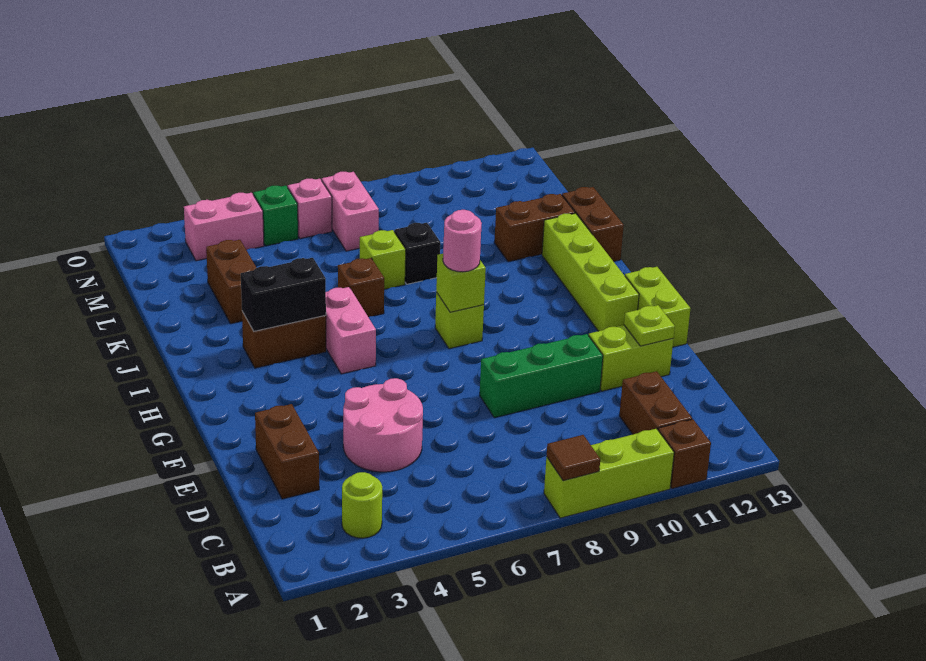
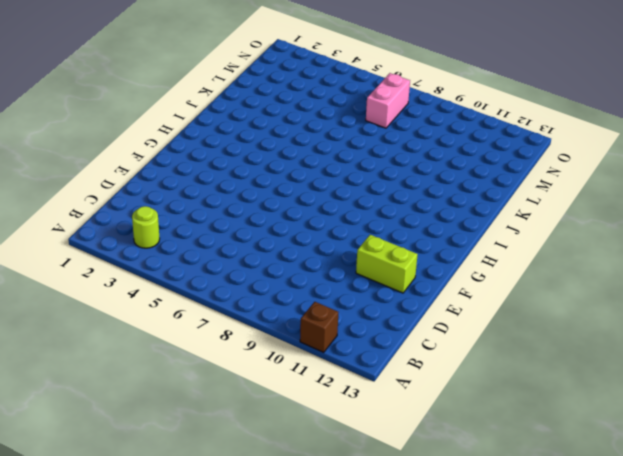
none -> lime 1x3 brick [544,429,674,518]
none -> brown 1x2 brick [619,371,692,434]
none -> brown 1x2 brick [255,404,319,499]

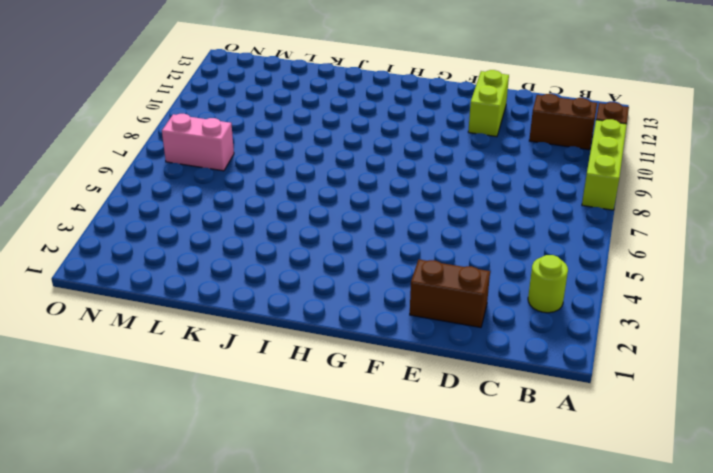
none -> pink 2x2 round brick [343,378,423,472]
none -> green 1x3 brick [480,334,603,418]
none -> lime 1x2 brick [625,267,691,347]

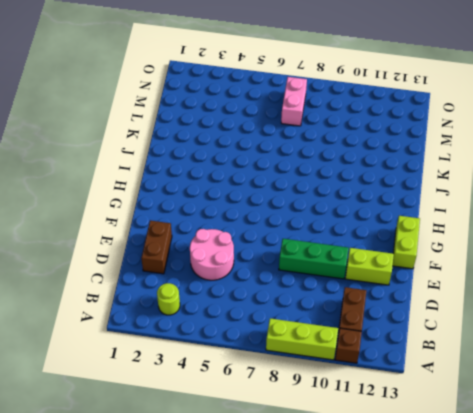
none -> lime 1x4 brick [542,213,639,331]
none -> pink 1x2 brick [326,287,376,374]
none -> lime 1x1 brick [435,292,484,349]

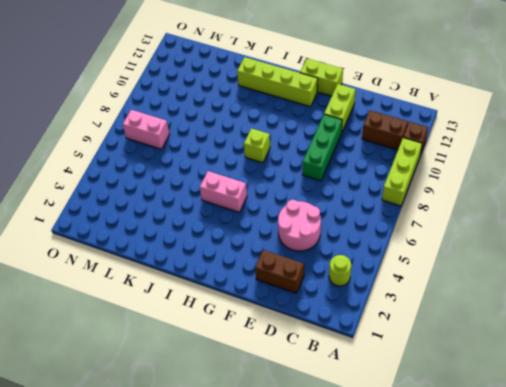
none -> brown 1x2 brick [242,312,326,368]
none -> brown 1x1 brick [338,258,384,317]
none -> brown 1x2 brick [562,187,624,262]

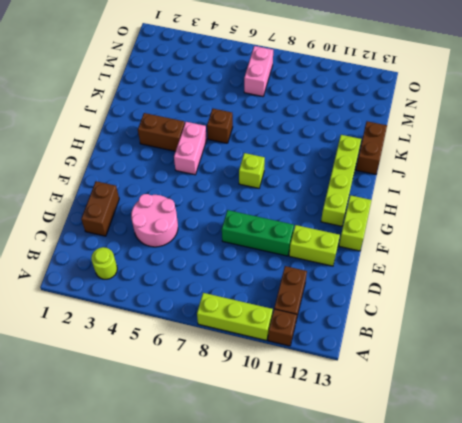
none -> brown 1x2 brick [206,240,256,324]
none -> lime 1x1 brick [360,230,406,289]
none -> black 1x1 brick [394,223,440,284]

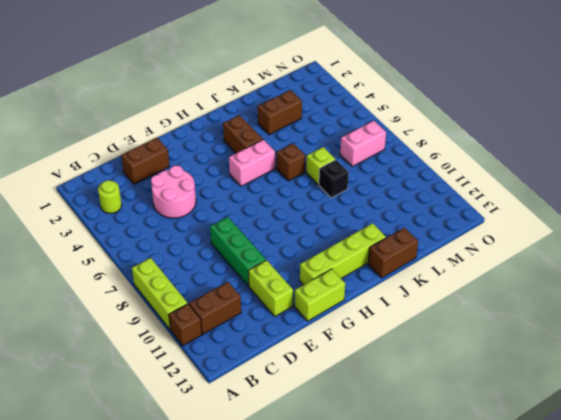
none -> lime 1x1 brick [435,292,484,349]
none -> brown 1x2 brick [494,194,575,262]
none -> pink 1x2 brick [184,193,264,261]

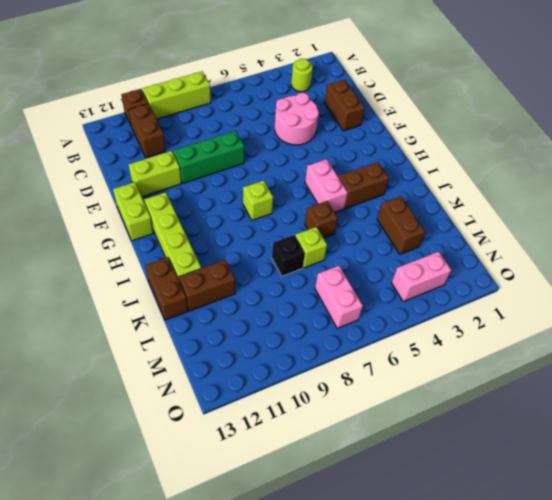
none -> green 1x1 brick [253,186,298,246]
none -> pink 1x1 brick [288,179,332,239]
none -> brown 1x1 tile [547,435,600,481]

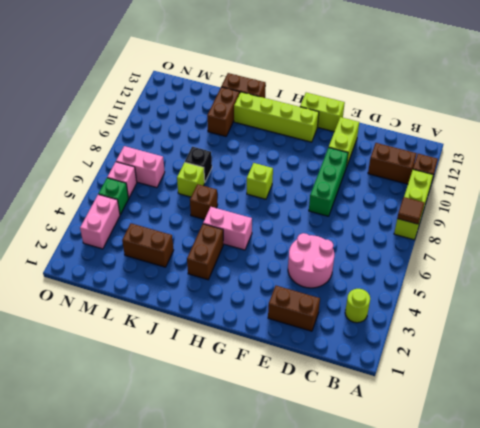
none -> lime 1x1 plate [624,305,675,346]
none -> lime 1x1 brick [436,254,486,312]
none -> black 1x2 brick [241,258,326,331]

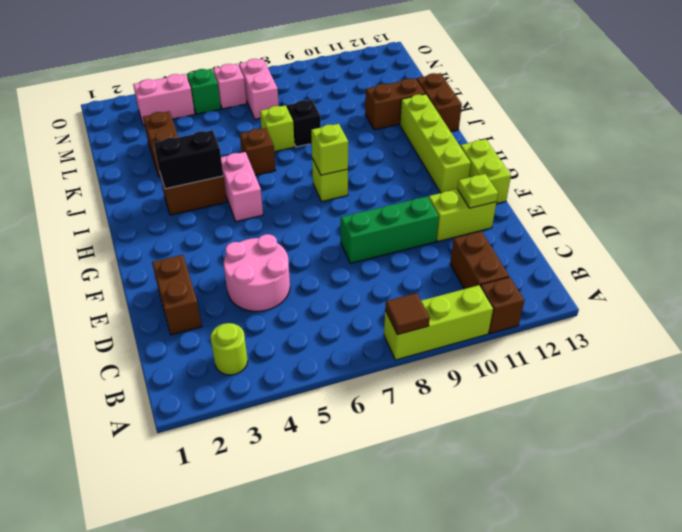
none -> pink 1x1 round brick [443,210,482,272]

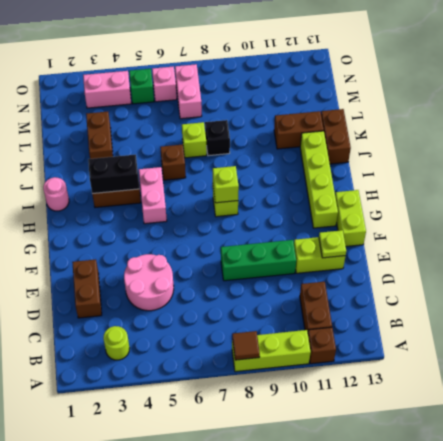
pink 1x1 round brick [43,177,69,211] -> pink 1x1 round brick moved to [443,210,482,272]

